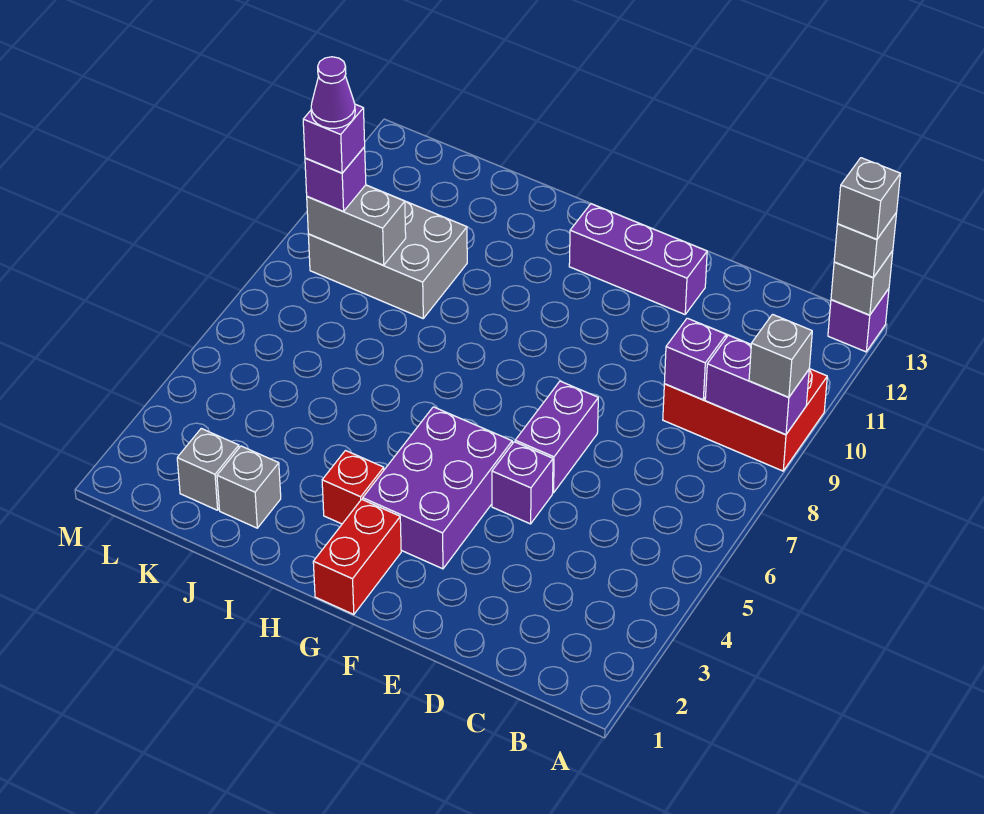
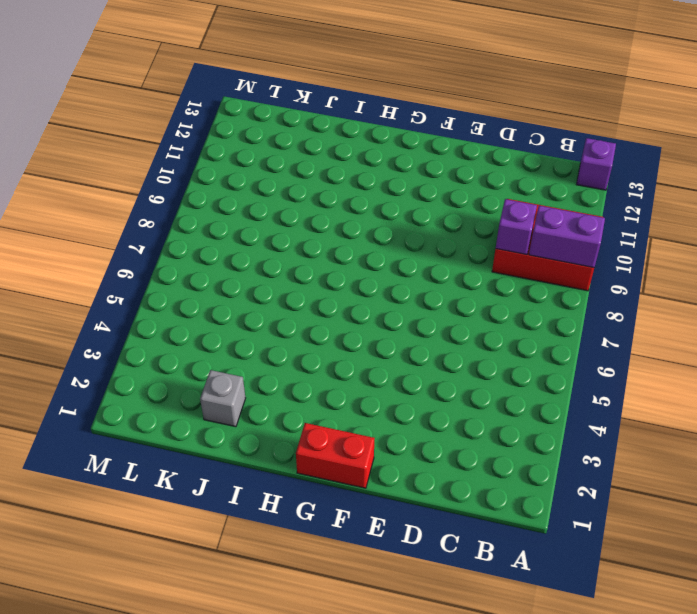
red 1x2 brick [296,423,374,488] -> red 1x2 brick turned to [313,499,401,615]
none -> purple 1x1 brick [492,442,553,524]
none -> purple 1x2 brick [515,381,598,493]
none -> purple 1x3 brick [569,204,707,314]

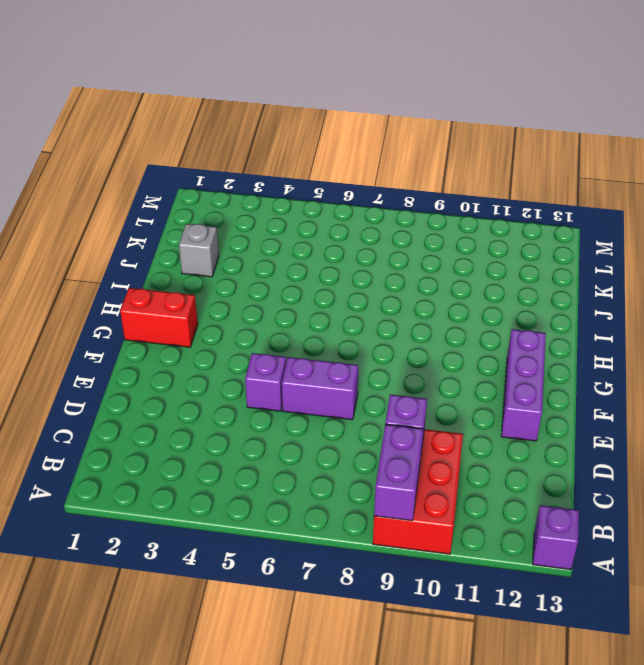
none -> purple 2x3 brick [363,407,512,569]
none -> red 1x1 brick [322,451,384,524]
none -> grey 2x3 brick [308,201,467,318]

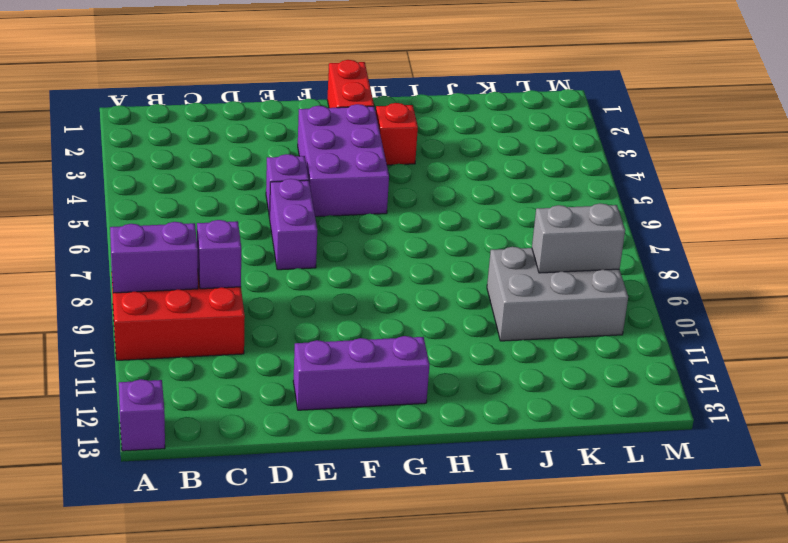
none -> grey 1x1 brick [217,446,281,528]
none -> grey 1x1 brick [177,429,239,510]
none -> grey 1x1 brick [831,251,893,315]

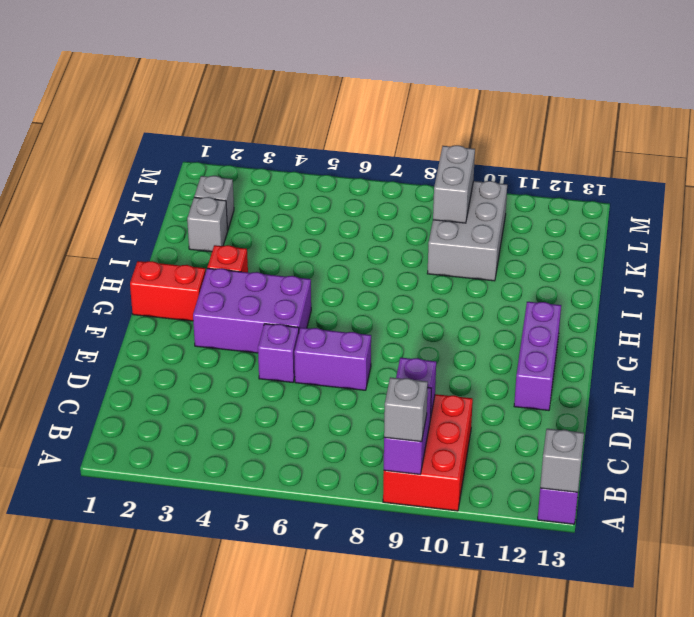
none -> grey 1x1 brick [834,213,897,278]
none -> purple 1x1 brick [305,147,366,211]
none -> grey 1x1 brick [837,158,900,239]

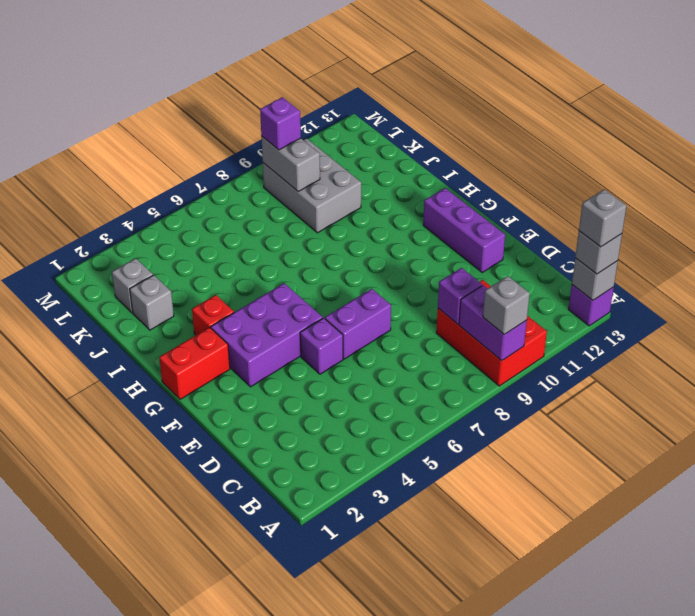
none -> purple 1x1 brick [303,104,365,173]
none -> purple 1x1 cone [311,57,355,128]

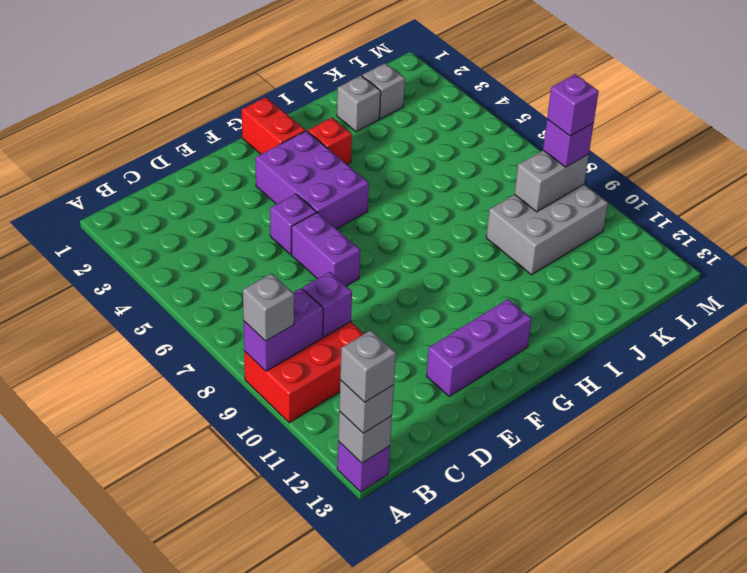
none -> purple 1x1 cone [311,57,355,128]

